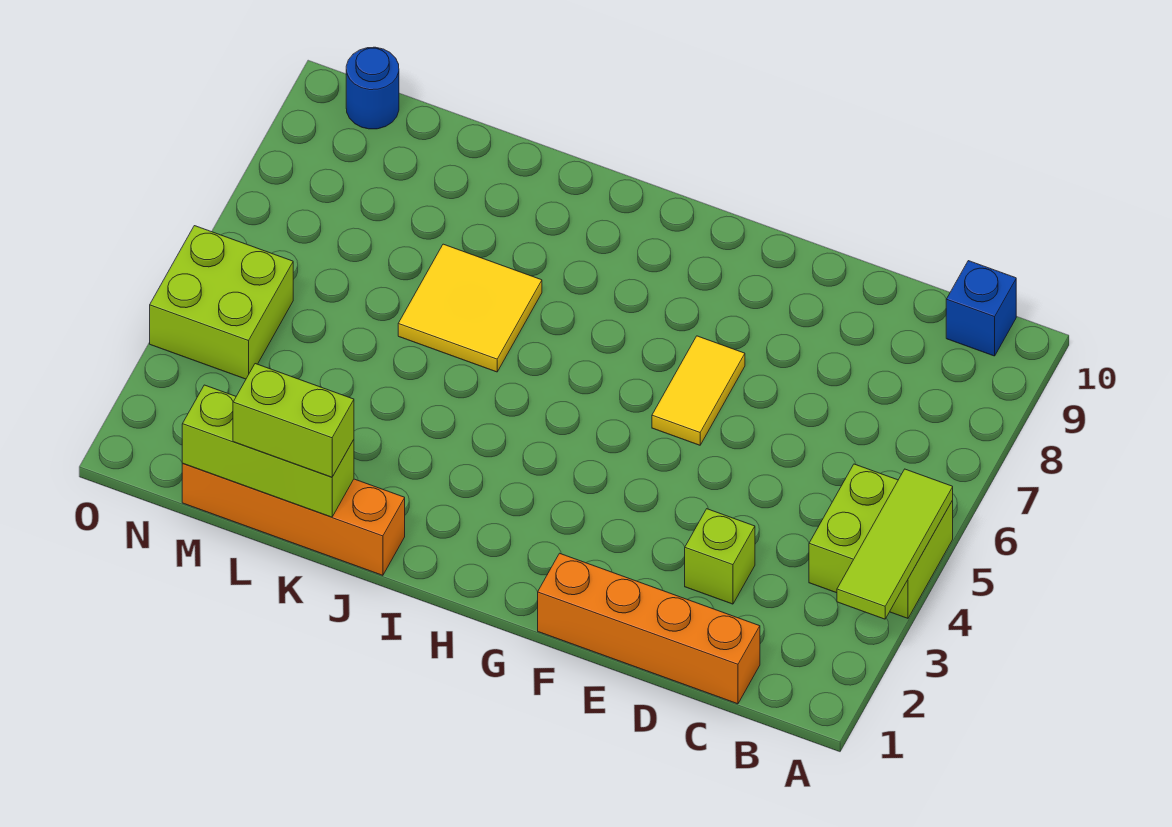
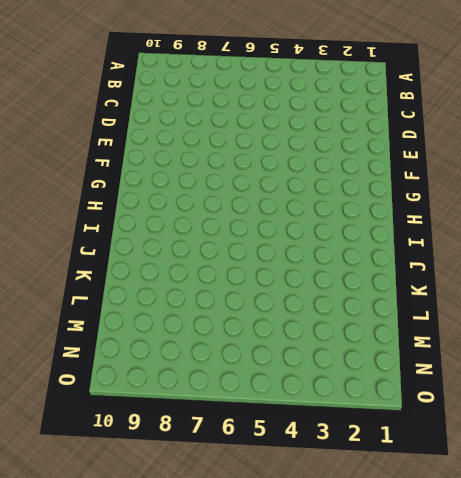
none -> lime 2x2 brick [809,464,953,618]
none -> blue 1x1 brick [946,261,1016,356]
none -> orange 1x4 brick [538,553,760,704]

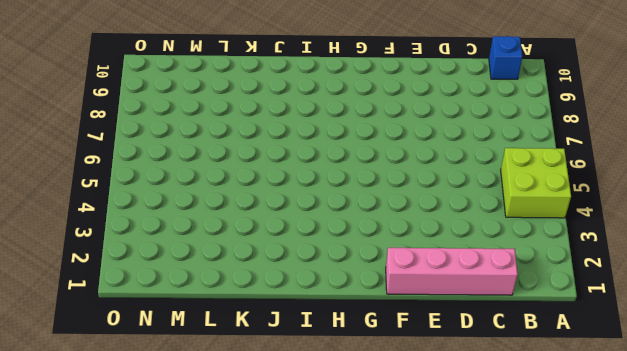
pink 1x4 brick [386,248,518,295] -> orange 1x4 brick [538,553,760,704]
none -> lime 1x1 brick [685,509,755,604]
none -> yellow 1x2 tile [652,336,745,445]
none -> orange 1x4 brick [182,464,405,575]

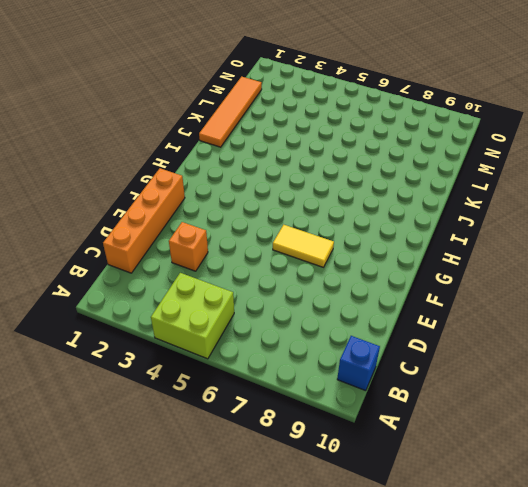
orange 1x1 brick [169,222,208,271] -> lime 1x1 brick [685,509,755,604]
orange 1x4 tile [199,77,262,147] -> orange 1x4 brick [182,464,405,575]
none -> yellow 2x2 tile [398,244,542,372]
none -> lime 2x2 brick [150,226,293,379]
none -> blue 1x1 round brick [346,47,399,129]

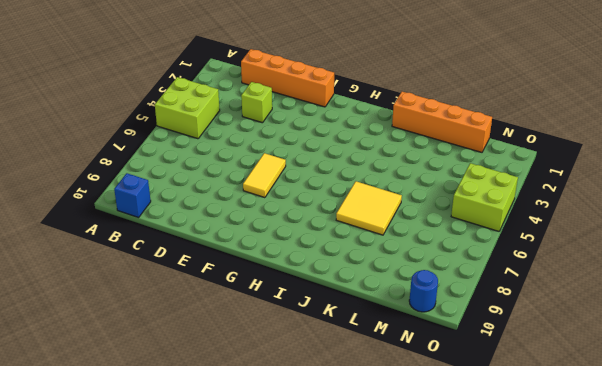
none -> lime 1x3 tile [837,469,953,619]
none -> lime 1x3 brick [182,385,354,517]
none -> lime 1x2 brick [233,364,354,477]

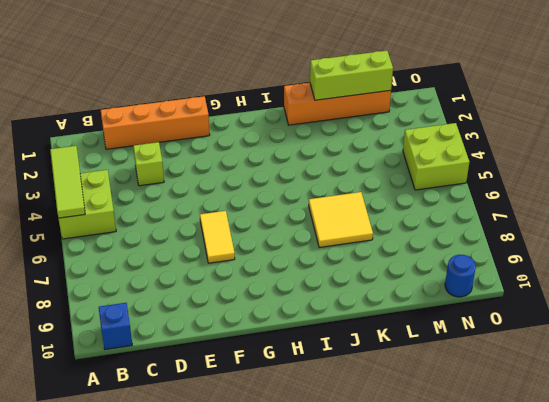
none -> lime 1x2 brick [233,364,354,477]

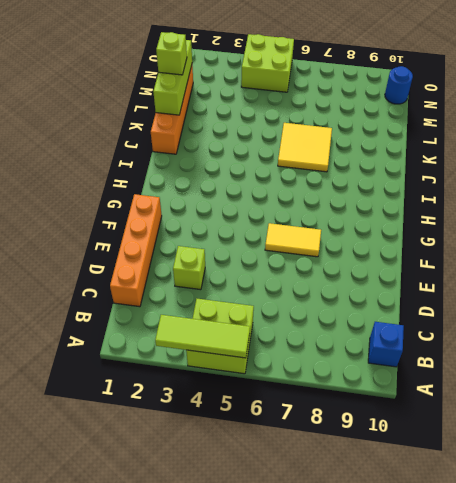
lime 1x1 brick [156,32,187,75] -> lime 1x2 brick [233,364,354,477]

